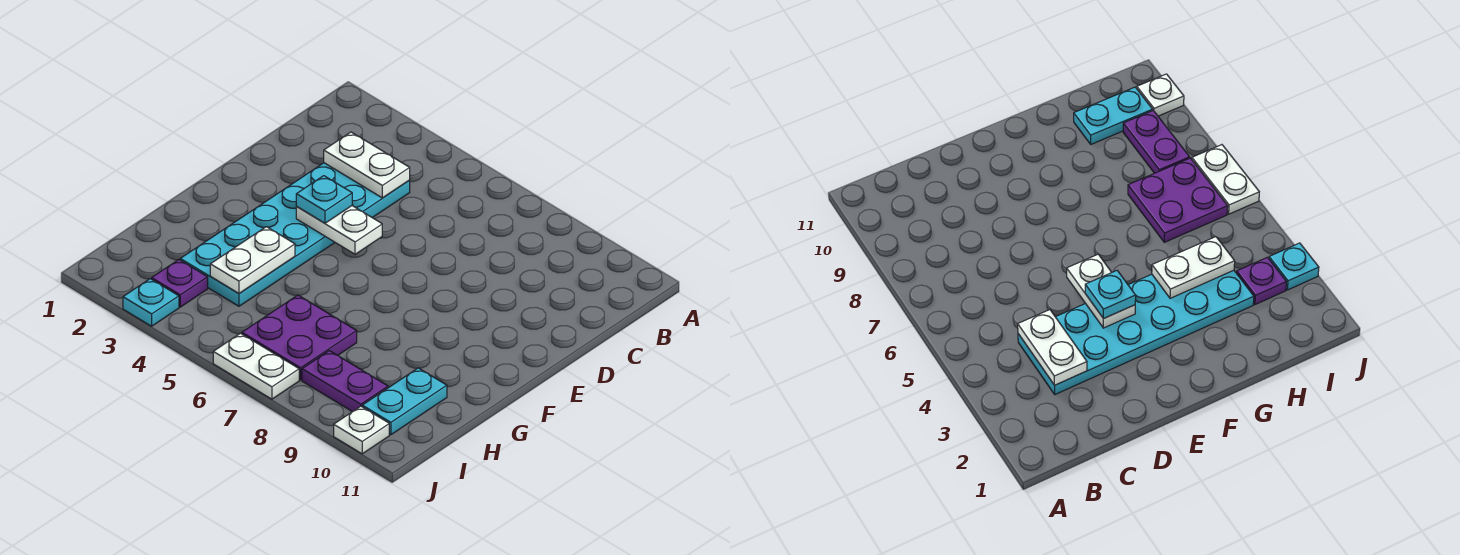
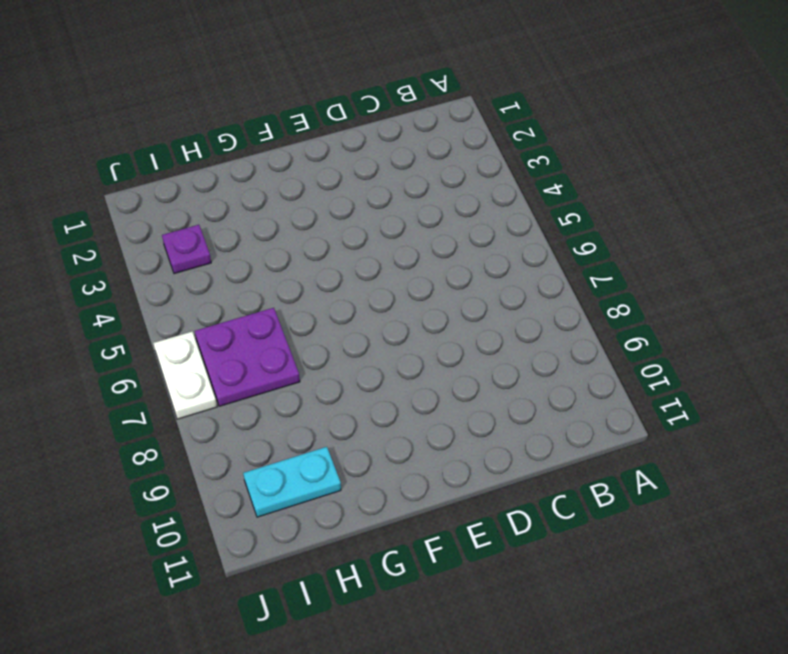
none -> cyan 2x6 plate [180,163,410,306]
none -> purple 1x2 plate [302,351,388,412]
none -> cyan 1x1 plate [123,279,179,326]

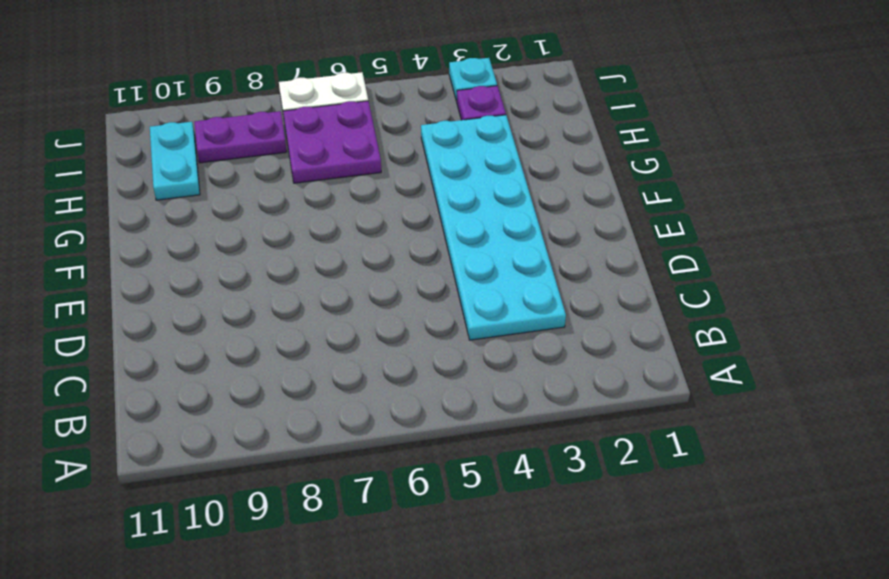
none -> white 1x1 plate [334,406,389,454]
none -> white 1x2 plate [324,132,410,198]
none -> white 1x2 plate [296,206,382,254]

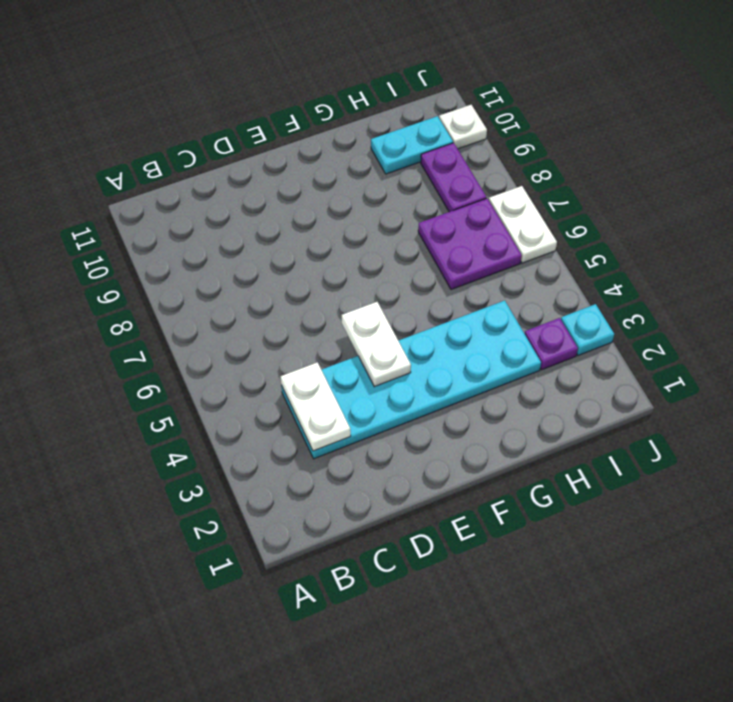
none -> white 1x2 plate [210,227,295,293]
none -> cyan 1x1 plate [296,176,352,223]

